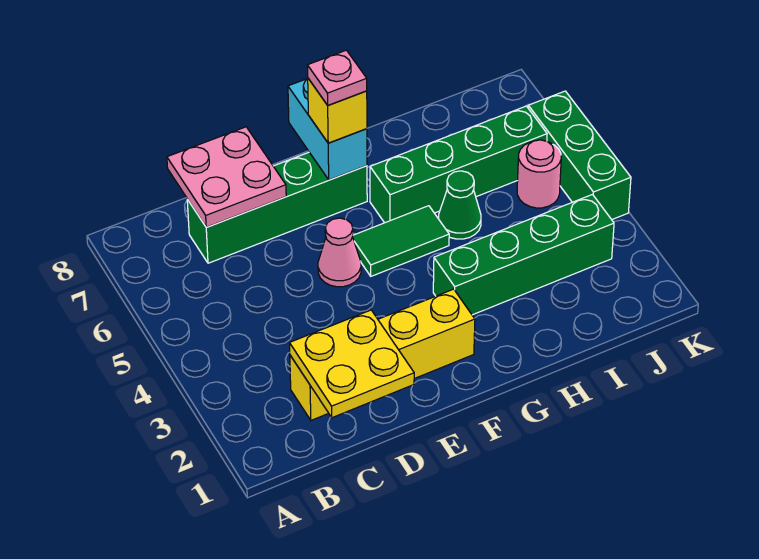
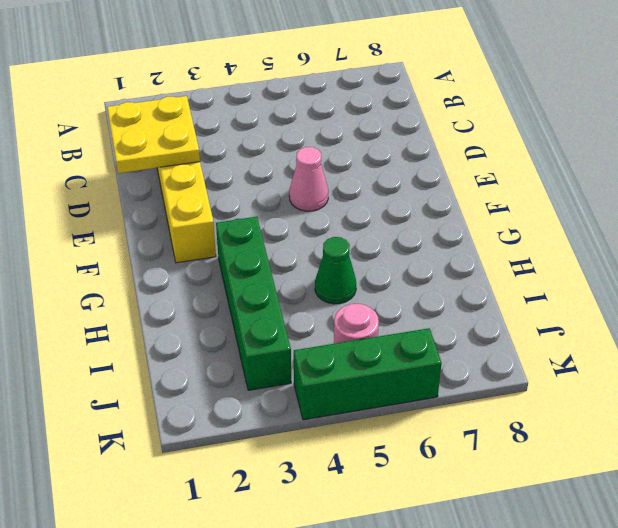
none -> green 1x4 brick [187,152,367,263]
none -> green 1x2 tile [353,206,449,276]
none -> green 1x4 brick [370,106,547,223]

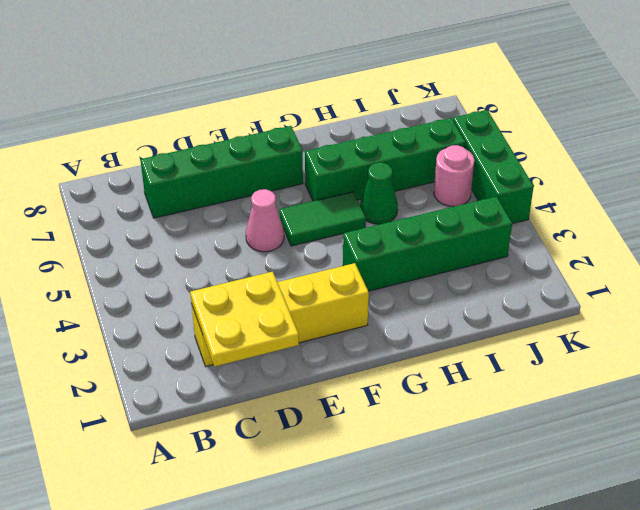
none -> pink 2x2 plate [167,127,286,227]
none -> cyan 1x2 brick [288,79,367,180]
none -> yellow 1x1 brick [308,78,367,143]

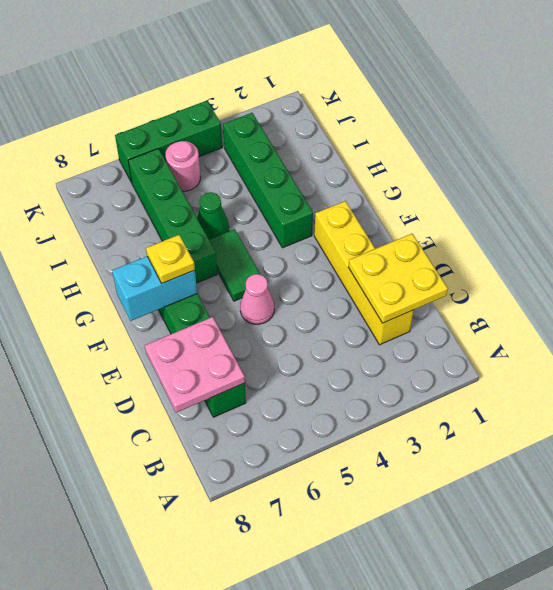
yellow 1x1 plate [146,235,195,283] -> yellow 1x1 brick [308,78,367,143]
none -> pink 1x1 plate [307,50,367,105]

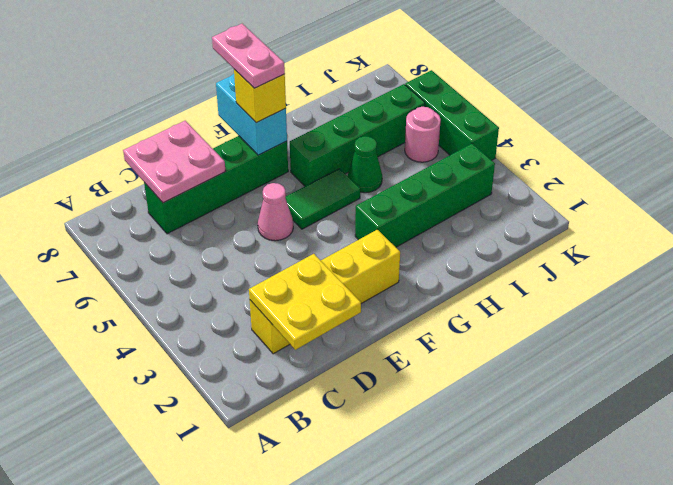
pink 1x2 plate [212,24,285,88] -> pink 1x1 plate [307,50,367,105]

